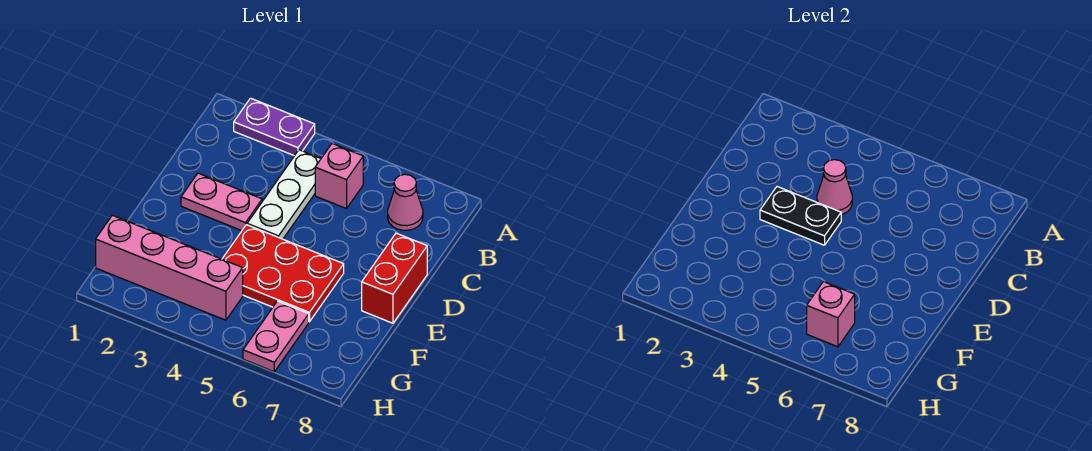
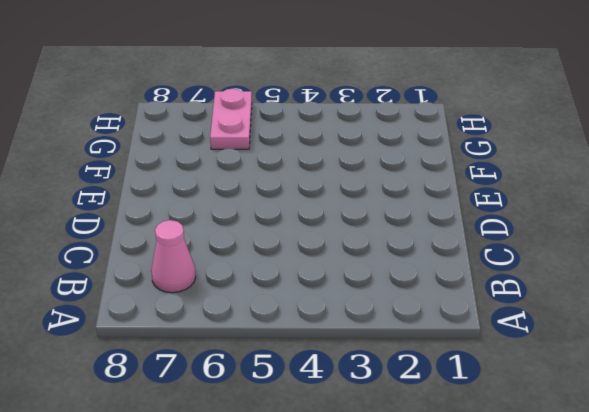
none -> purple 1x2 plate [234,98,315,156]
none -> white 1x3 plate [247,150,321,239]
none -> pink 1x1 brick [315,144,363,209]

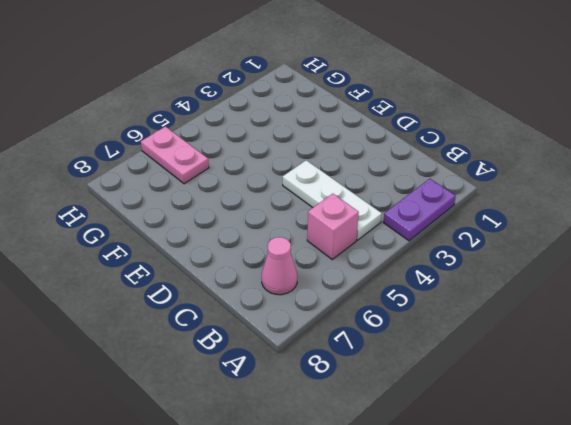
none -> pink 1x2 plate [181,173,262,231]
none -> red 1x2 brick [362,233,427,323]
none -> red 2x3 plate [222,225,344,322]

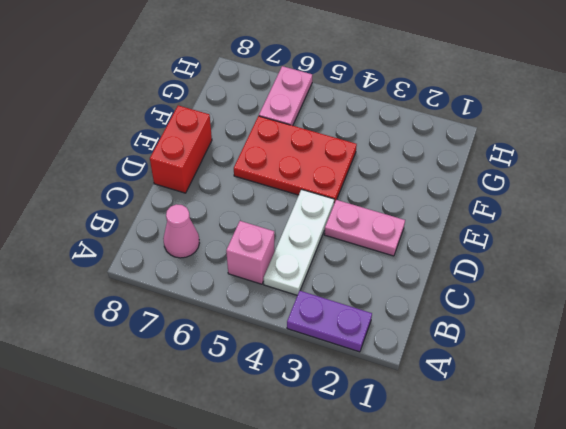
none -> pink 1x4 brick [96,215,243,320]
none -> pink 1x1 cone [817,160,852,215]
none -> black 1x2 plate [760,187,841,245]

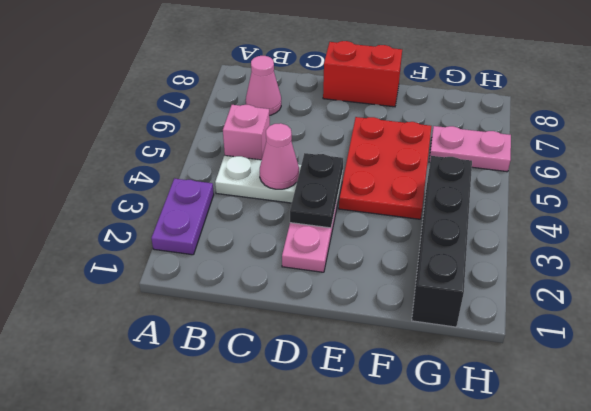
black 1x4 brick [412,156,472,327] -> pink 1x4 brick [96,215,243,320]
none -> pink 1x1 brick [807,282,855,347]

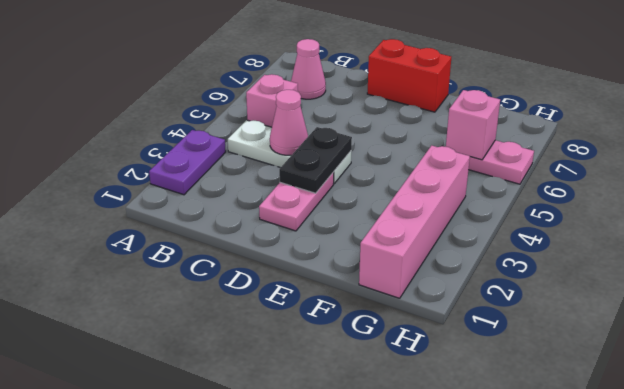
none -> red 2x3 plate [222,225,344,322]

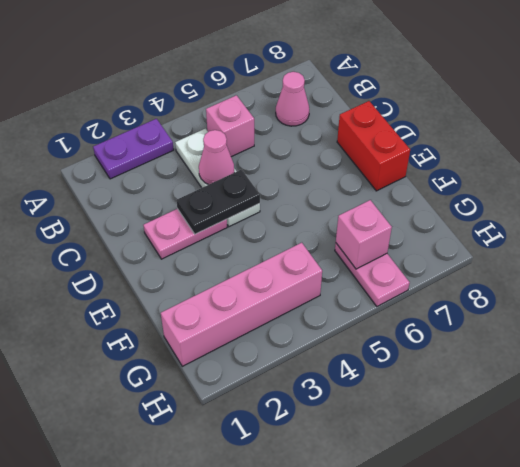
none -> red 2x3 plate [222,225,344,322]

